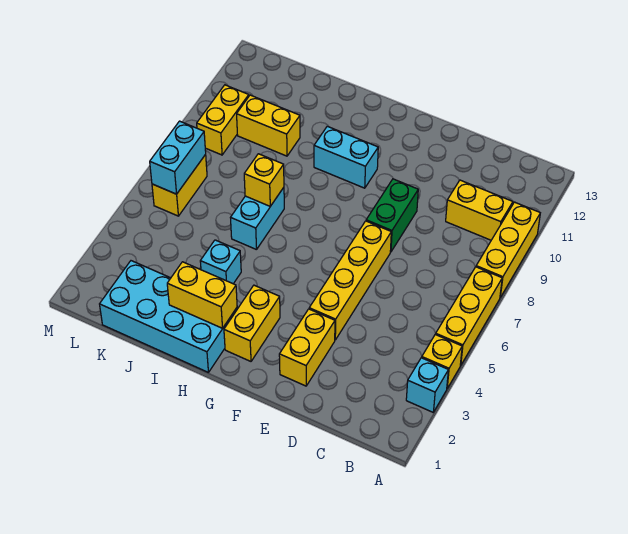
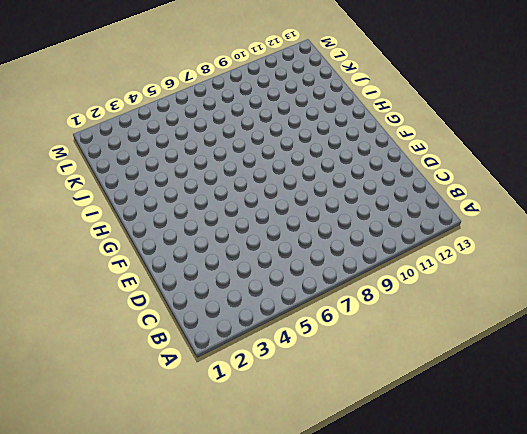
none -> cyan 1x1 brick [406,358,448,412]
none -> yellow 1x1 brick [421,334,462,388]
none -> yellow 1x3 brick [436,267,502,366]

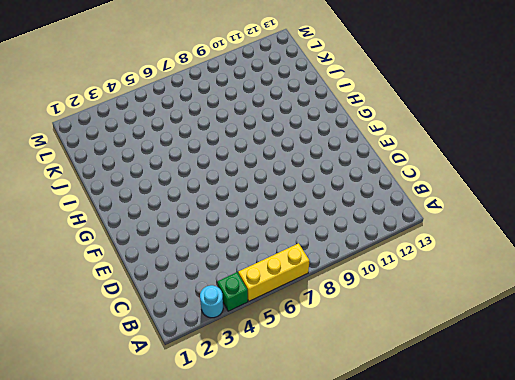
cyan 1x1 round brick [200,285,223,318] -> cyan 1x1 brick [406,358,448,412]
green 1x1 brick [217,272,248,311] -> yellow 1x1 brick [421,334,462,388]
none -> yellow 1x3 brick [476,202,540,297]
none -> yellow 1x2 brick [446,180,513,240]
none -> yellow 1x2 brick [279,309,335,386]

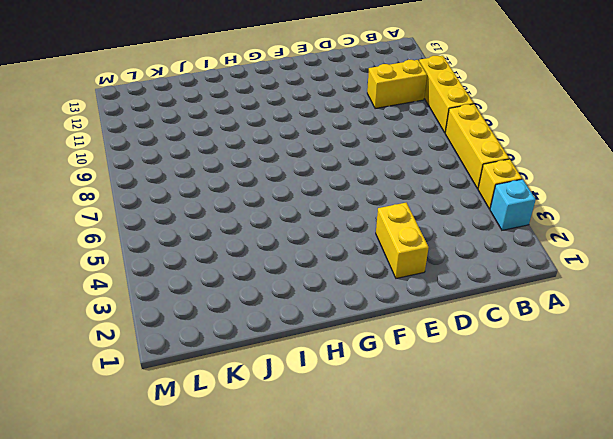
none -> yellow 1x4 brick [309,221,391,340]
none -> green 1x2 brick [366,179,418,252]
none -> yellow 1x2 brick [224,285,280,361]

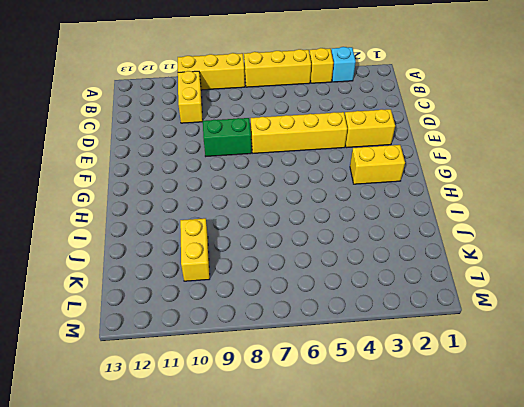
none -> cyan 1x2 brick [314,126,378,188]
none -> cyan 2x4 brick [100,261,237,372]
none -> cyan 1x1 brick [200,240,241,284]

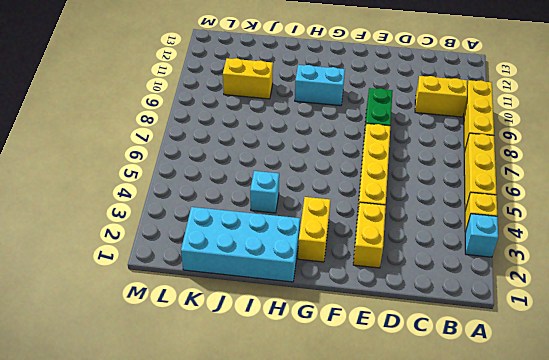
none -> cyan 1x2 brick [231,187,284,250]
none -> yellow 1x2 brick [152,155,207,216]
none -> yellow 1x2 brick [197,85,249,155]

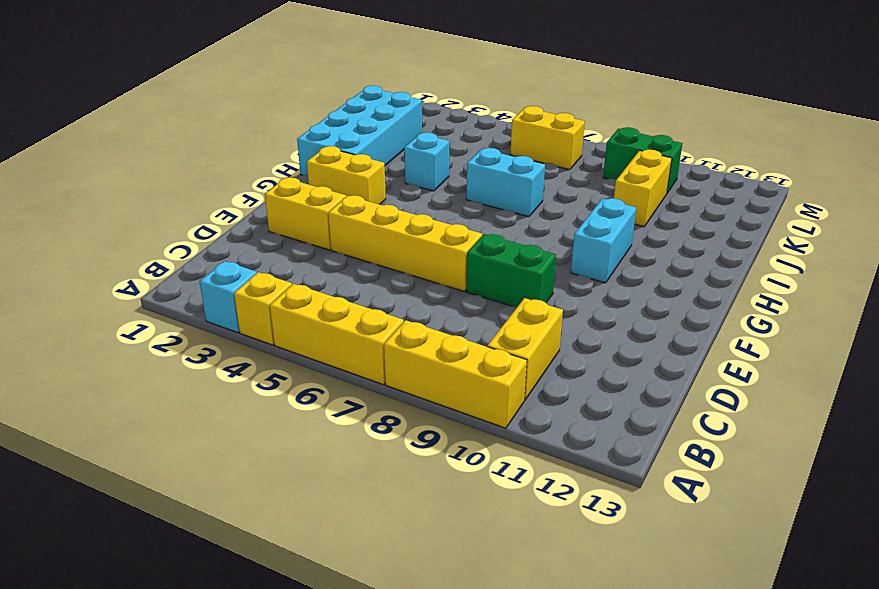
green 1x2 brick [603,127,683,193] -> yellow 1x2 brick [197,85,249,155]
none -> yellow 1x2 brick [167,262,237,328]
none -> yellow 1x1 brick [244,154,284,206]
none -> cyan 1x2 brick [150,121,206,194]

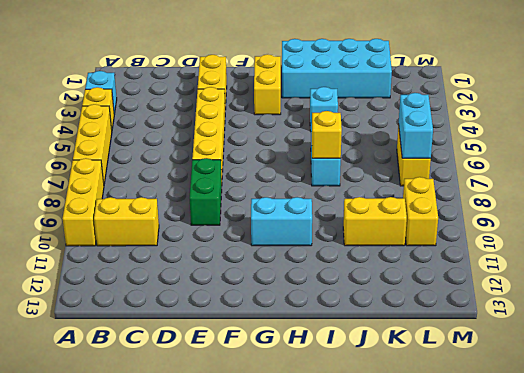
none -> yellow 1x2 brick [167,262,237,328]

